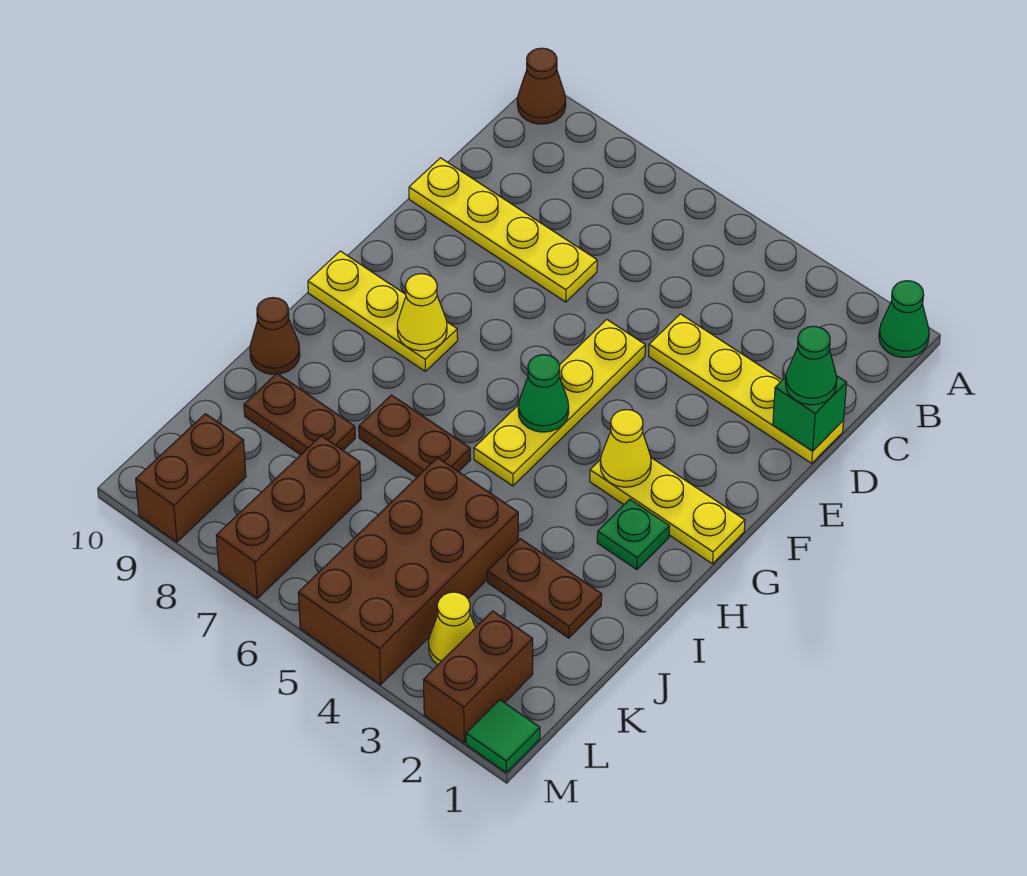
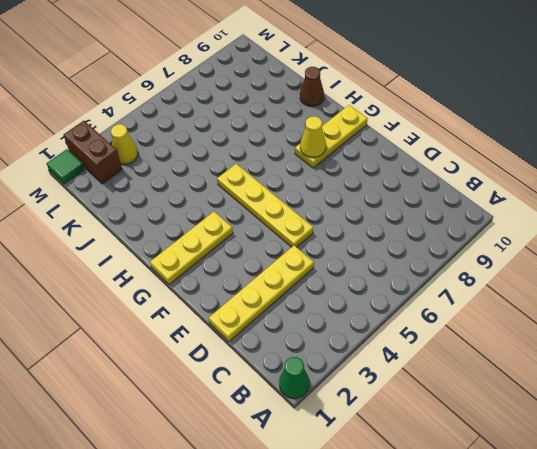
none -> brown 1x1 cone [517,48,566,124]
none -> yellow 1x4 plate [409,158,597,302]
none -> green 1x1 plate [597,499,669,570]

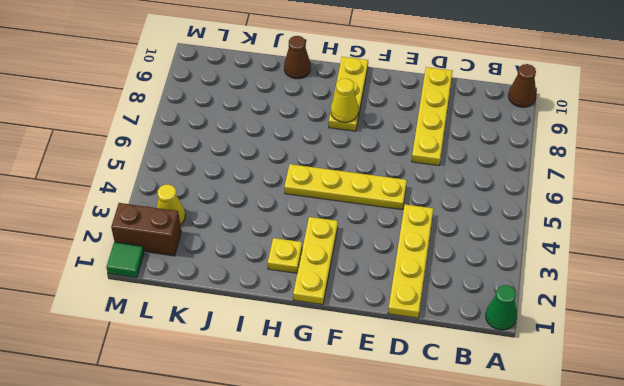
yellow 1x1 plate [268,238,302,273] -> green 1x1 plate [597,499,669,570]
none -> brown 1x2 plate [359,395,471,477]
none -> brown 1x2 plate [487,539,602,638]
none -> brown 2x4 brick [298,458,518,685]

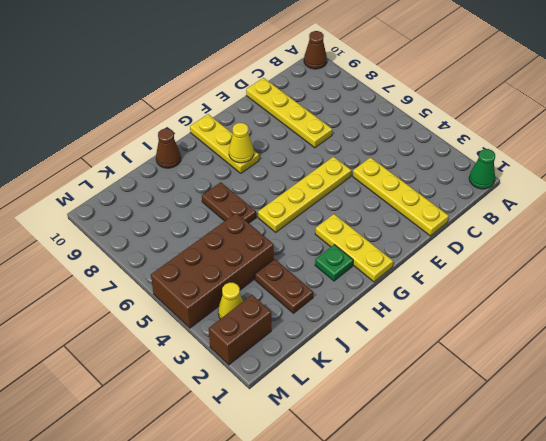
none -> brown 1x2 plate [244,374,355,455]
none -> brown 1x3 brick [216,436,361,598]
none -> brown 1x2 brick [136,414,246,542]

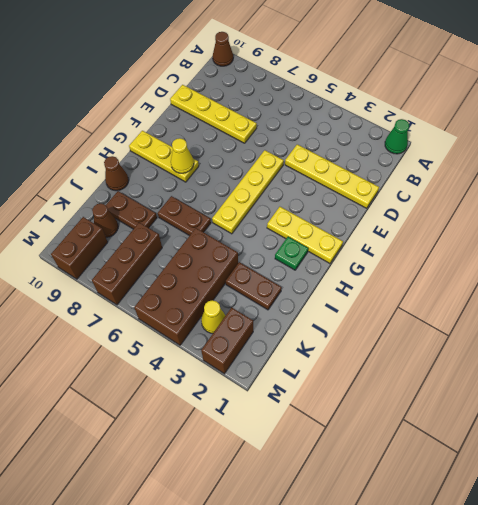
brown 1x1 cone [92,204,118,237] -> none
none -> green 1x1 tile [466,700,540,772]
none -> green 1x1 brick [773,376,847,451]
none -> yellow 1x1 cone [600,410,651,487]

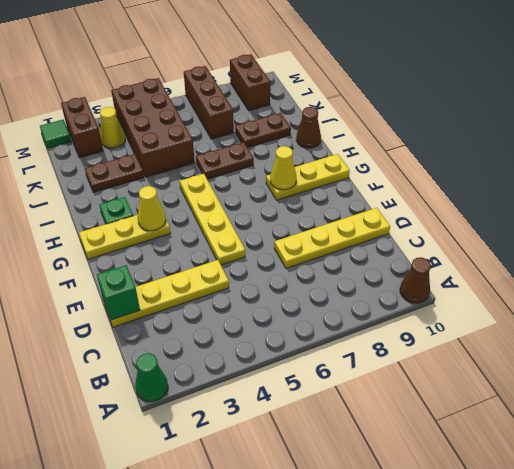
none -> green 1x1 cone [518,355,569,432]
none -> green 1x1 cone [785,326,837,405]

